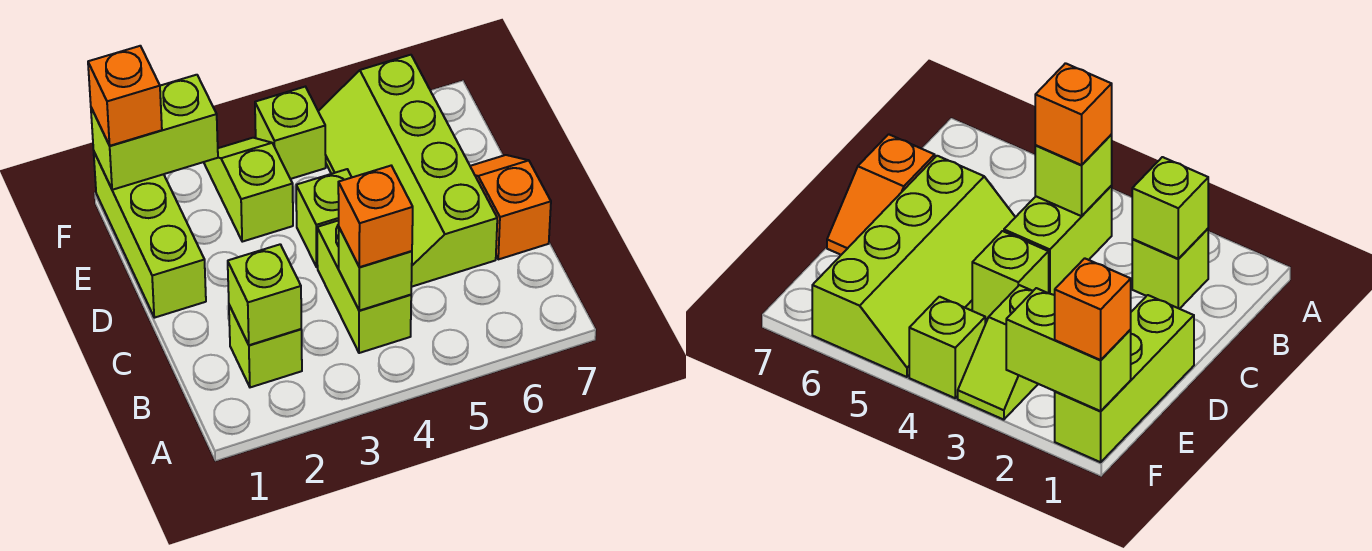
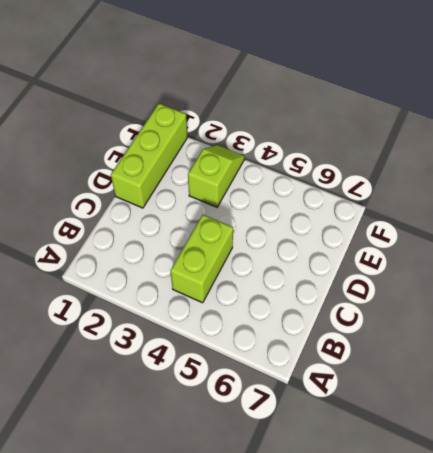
none -> lime 1x1 brick [229,305,302,387]
none -> lime 2x4 slope [318,55,497,287]
none -> orange 1x2 slope [470,155,551,259]

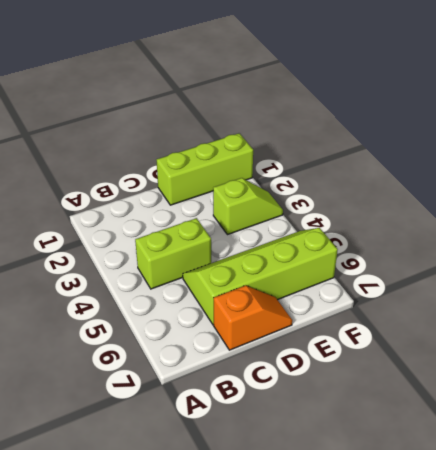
none -> lime 1x1 brick [229,305,302,387]
none -> lime 1x1 brick [296,169,352,267]
none -> lime 1x1 brick [255,87,326,179]

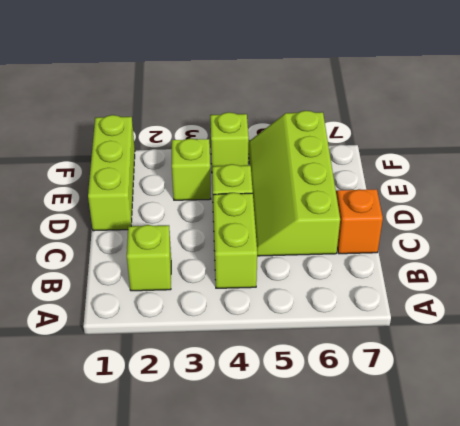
none -> lime 1x1 brick [228,244,301,345]
none -> lime 1x1 brick [339,228,412,311]
none -> lime 1x2 brick [91,75,218,190]

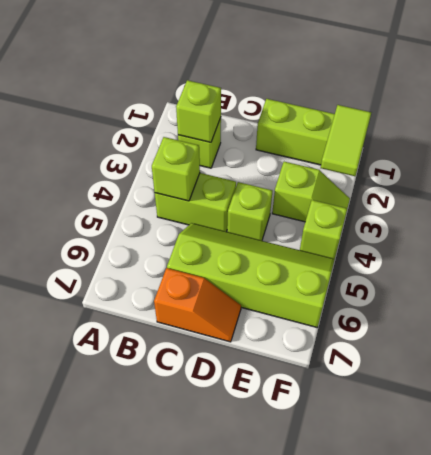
lime 1x2 tile [321,105,371,176] -> lime 1x2 brick [91,75,218,190]
none -> orange 1x1 brick [338,166,413,267]
none -> orange 1x1 brick [88,46,162,146]

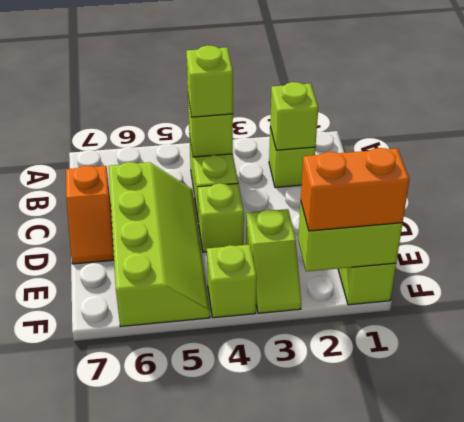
lime 1x1 brick [186,45,233,117] -> orange 1x1 brick [338,166,413,267]
orange 1x2 brick [301,148,410,231] -> orange 1x1 brick [88,46,162,146]

